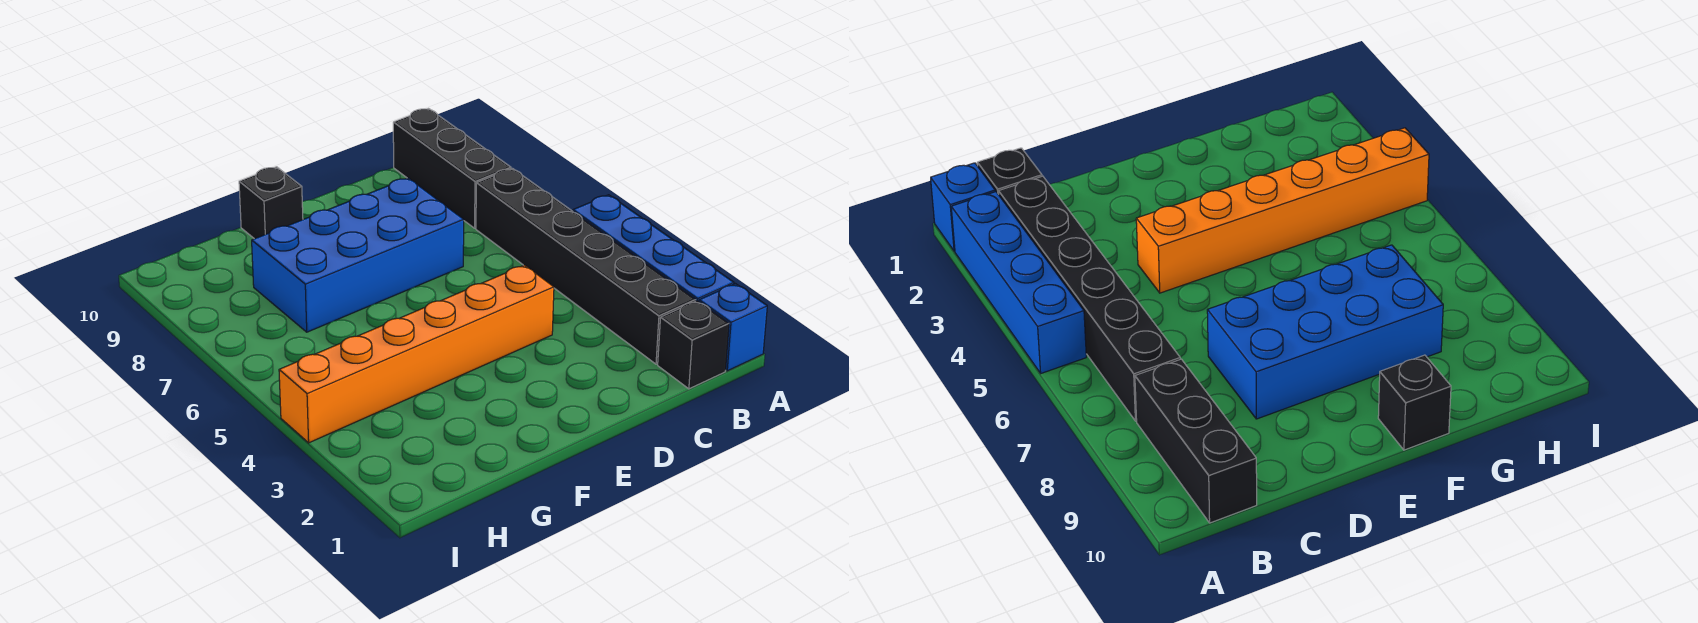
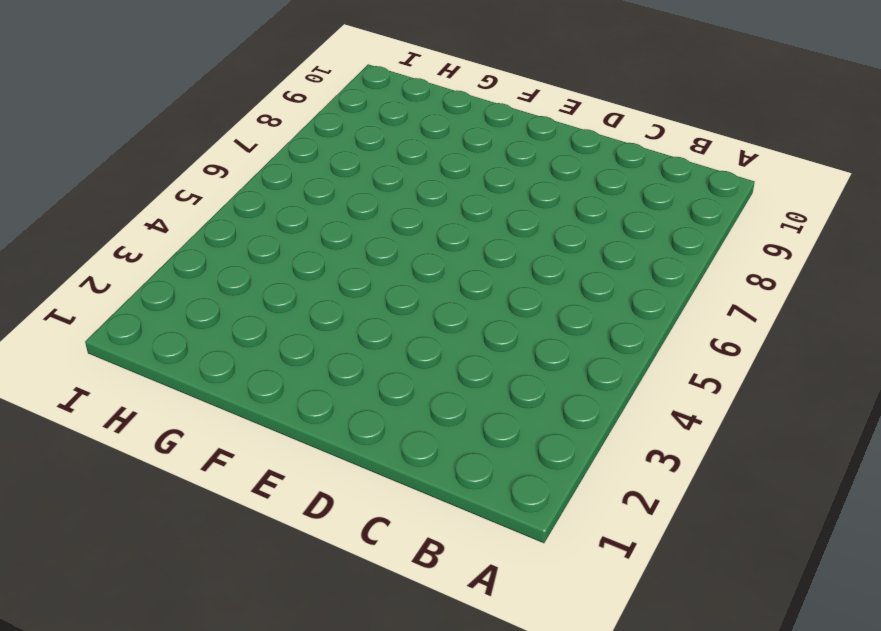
none -> blue 1x1 brick [699,284,767,371]
none -> blue 1x4 brick [573,195,734,301]

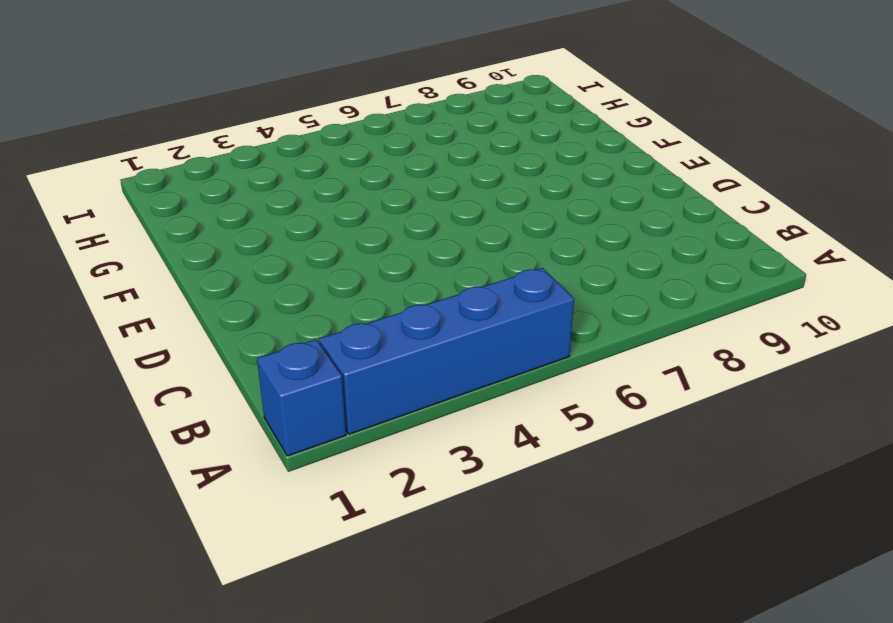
none -> black 1x1 brick [658,301,729,389]
none -> black 1x6 brick [476,168,696,364]

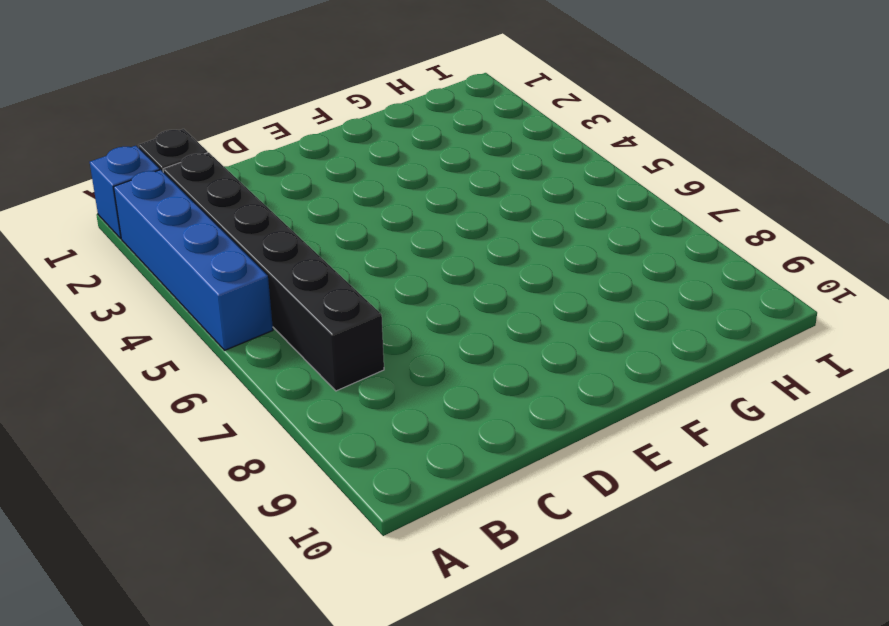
none -> black 1x3 brick [393,109,511,228]
none -> orange 1x6 brick [279,265,554,443]

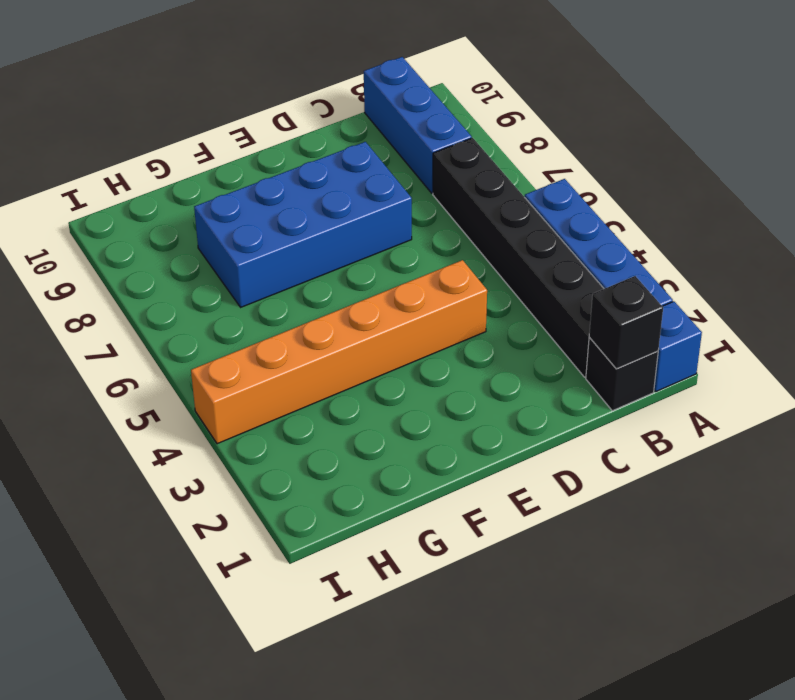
black 1x1 brick [589,276,663,369] -> black 1x1 brick moved to [239,167,303,239]
blue 1x3 brick [364,57,472,193] -> black 1x3 brick [393,109,511,228]

